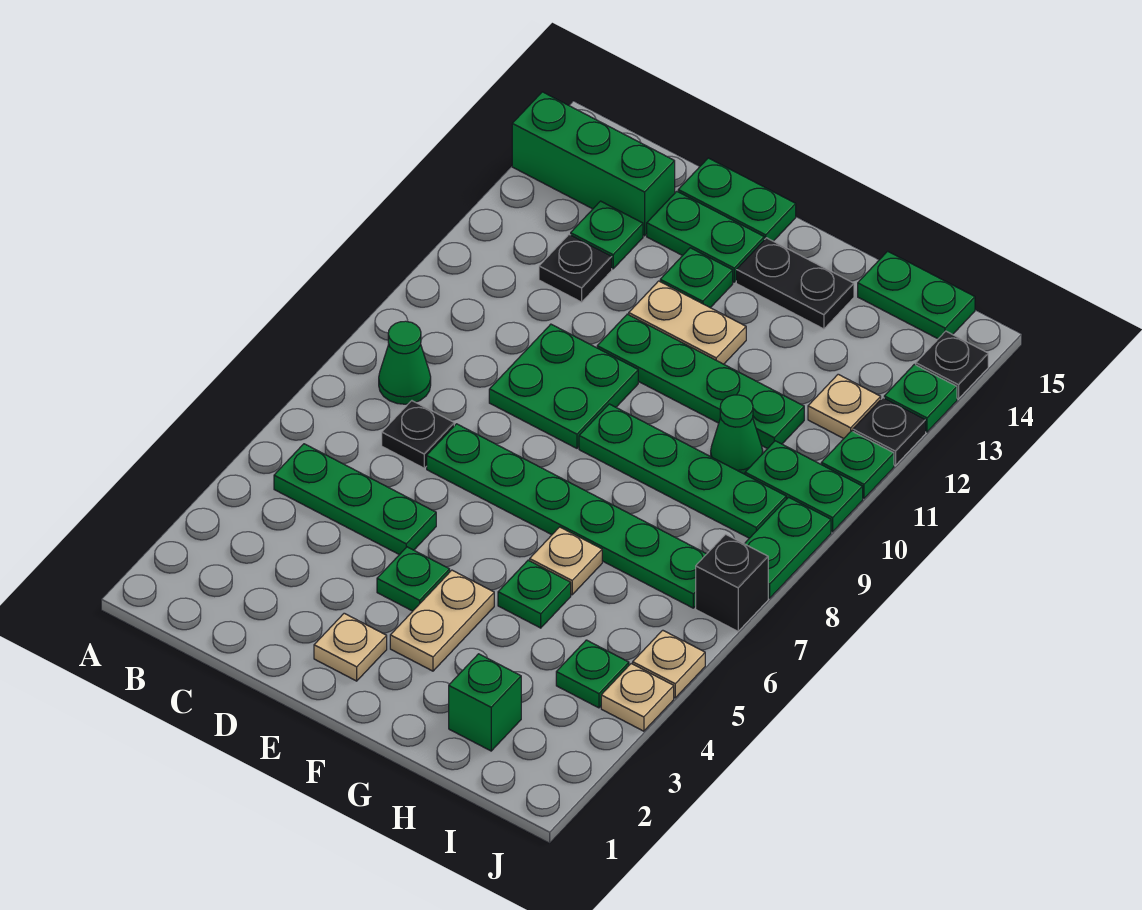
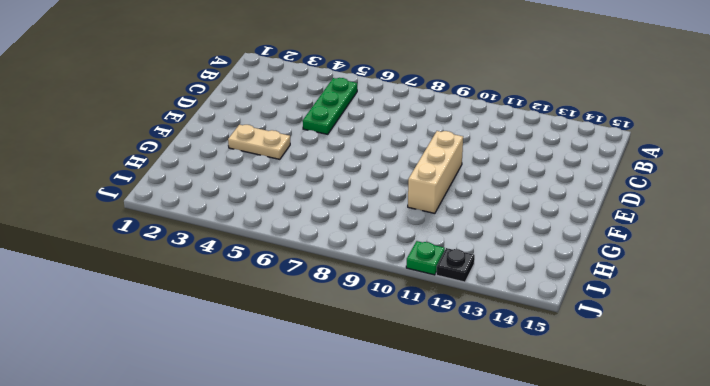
tan 1x3 brick [408,131,463,213] -> green 2x2 plate [489,324,638,448]
none -> green 1x3 brick [512,92,675,236]
none -> green 1x1 cone [379,321,431,404]
none -> black 1x1 plate [382,401,454,468]
none -> black 1x1 plate [539,235,612,302]

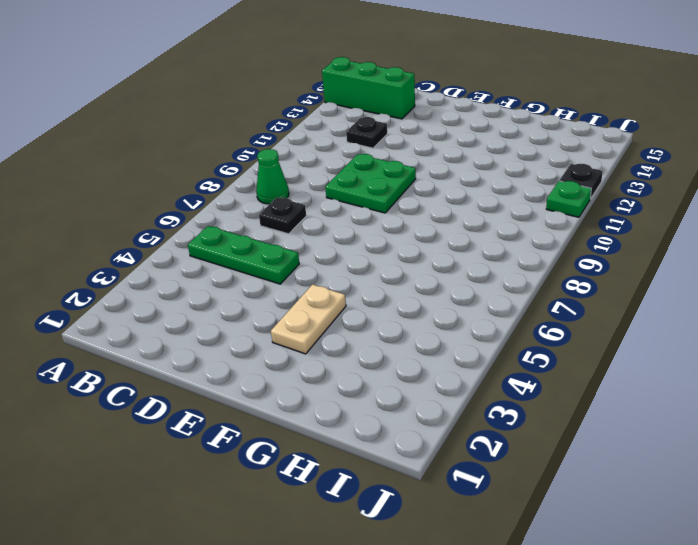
none -> green 1x1 plate [571,201,643,269]
none -> green 1x6 plate [427,424,706,608]
none -> green 1x2 plate [647,191,764,282]
none -> green 1x2 plate [678,158,796,241]

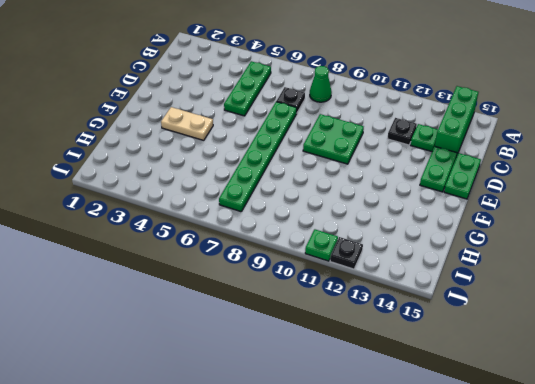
none -> tan 1x1 plate [314,613,387,681]
none -> green 1x1 plate [377,547,450,611]
none -> green 1x4 plate [597,314,804,449]
none -> tan 1x2 plate [629,281,746,364]

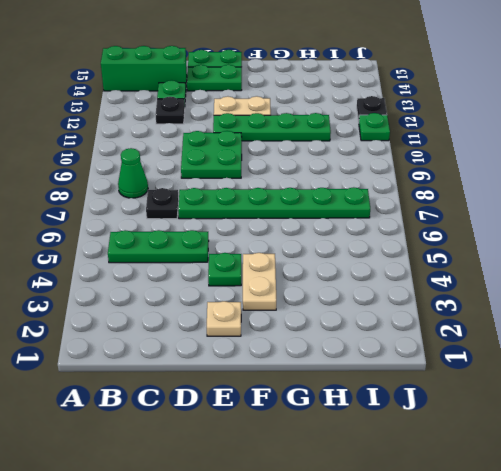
none -> green 1x1 plate [660,248,733,308]
none -> green 1x4 plate [579,404,786,538]
none -> black 1x2 plate [736,238,854,329]
none -> green 1x1 plate [498,560,571,628]

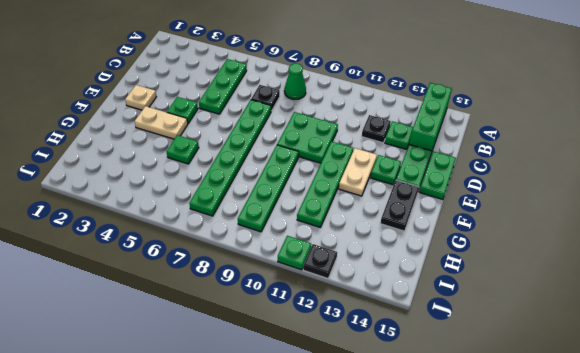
none -> tan 1x1 plate [530,527,602,595]
none -> green 1x1 brick [449,654,521,751]
none -> green 1x1 cone [711,395,763,474]
none -> green 1x2 plate [858,251,975,339]

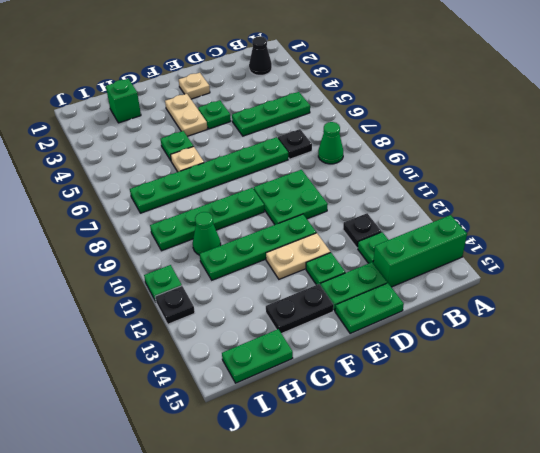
black 1x1 cone [249,36,272,75] -> none
none -> green 1x1 plate [556,640,629,708]
none -> green 1x2 plate [745,441,863,532]
none -> tan 1x1 plate [808,374,881,439]
none -> tan 1x1 plate [601,663,674,731]

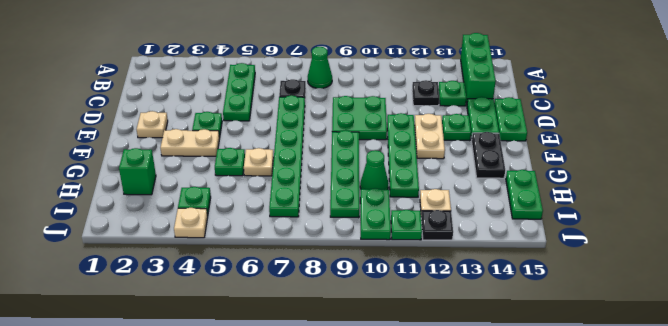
none -> tan 1x1 plate [633,630,705,698]
none -> black 1x1 brick [696,534,768,631]
none -> green 1x2 plate [745,497,831,598]
none -> green 1x1 plate [884,364,957,432]

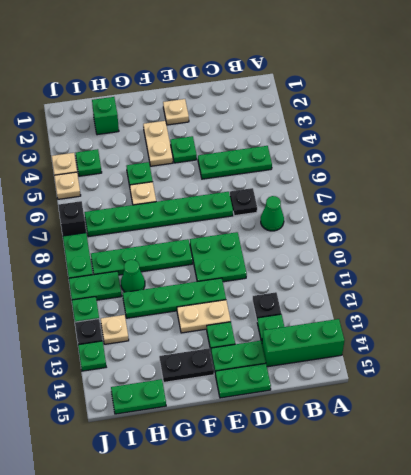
none -> black 1x1 plate [916,331,988,399]

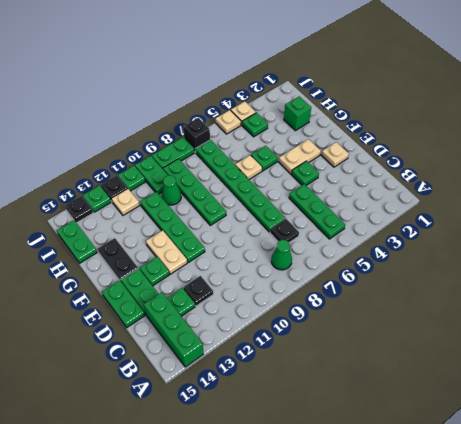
none -> green 2x2 plate [489,324,638,448]

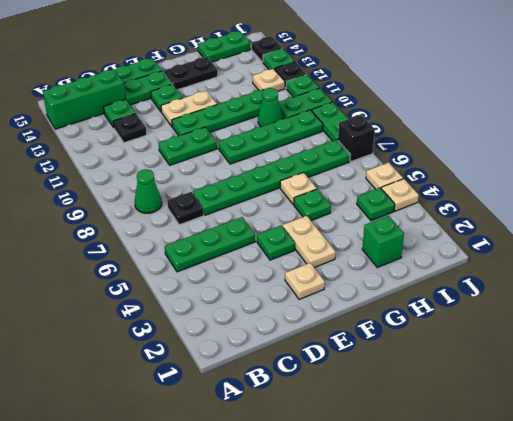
green 1x2 plate [158,127,217,165] -> green 2x2 plate [489,324,638,448]

